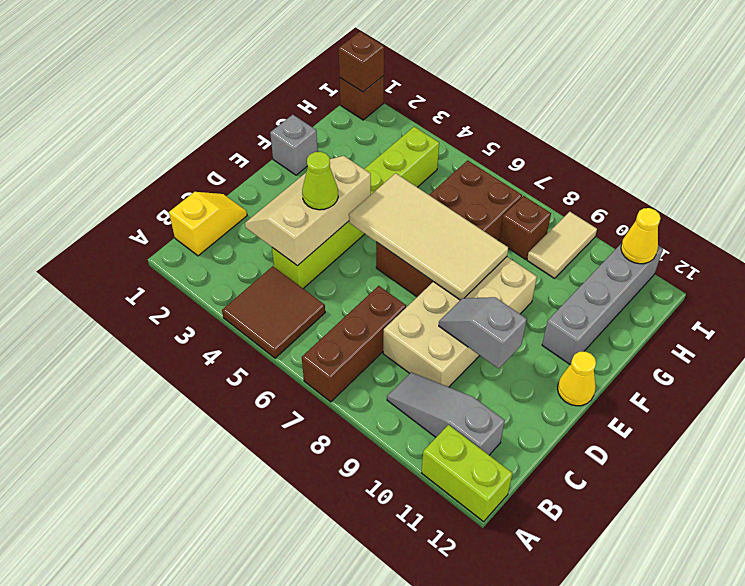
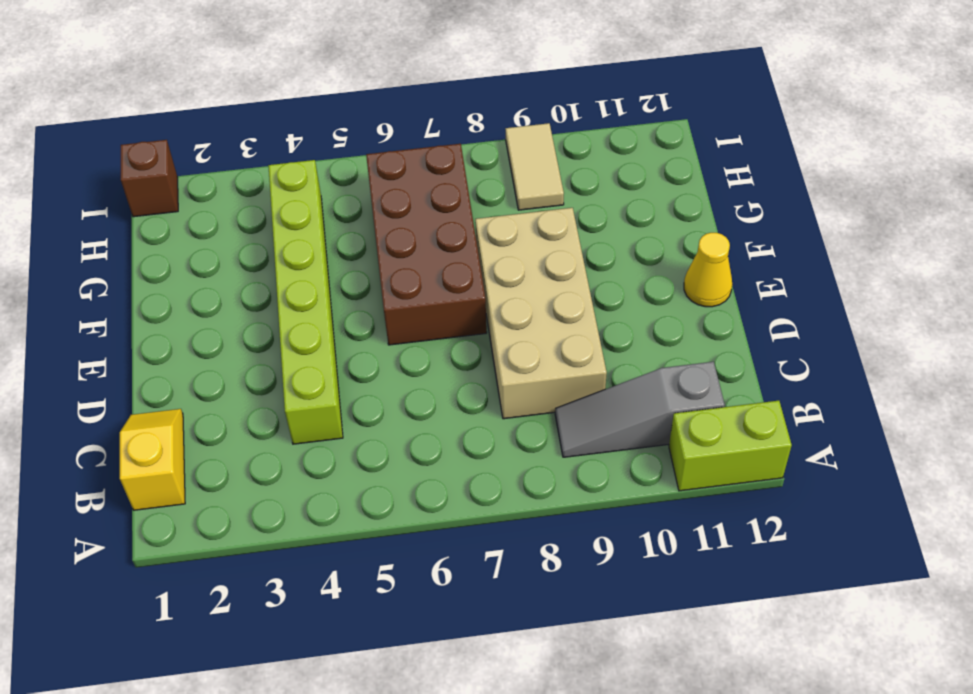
none -> brown 2x2 tile [222,266,325,358]
none -> brown 1x3 brick [302,286,406,402]
none -> grey 1x1 brick [270,115,318,175]

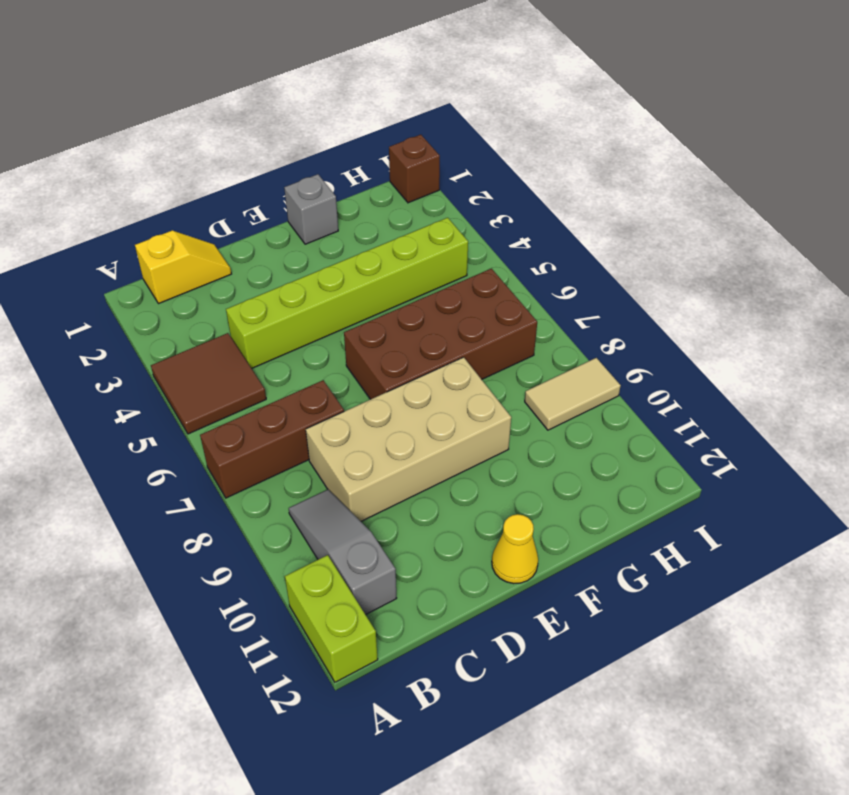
none -> grey 1x4 brick [542,243,663,364]
none -> brown 1x1 brick [499,196,551,259]
none -> tan 2x3 slope [245,156,371,266]

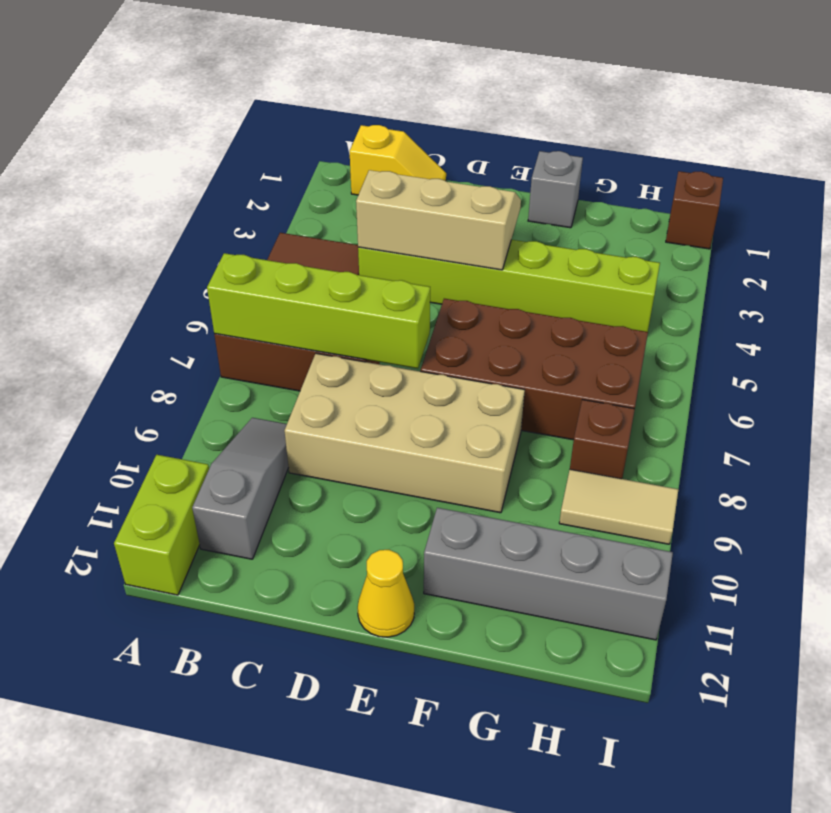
lime 1x4 brick [207,253,430,369] -> none
none -> grey 1x2 slope [439,297,527,369]
none -> tan 2x4 tile [349,173,508,300]
none -> brown 1x1 brick [339,31,384,92]

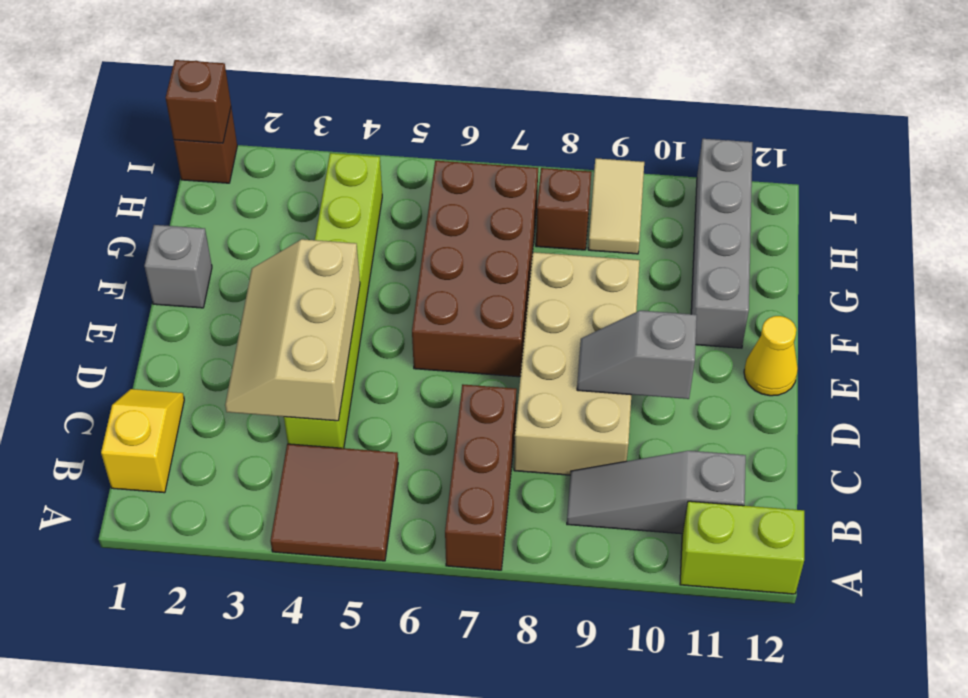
none -> tan 2x4 tile [349,173,508,300]
none -> yellow 1x1 cone [621,208,661,264]
none -> lime 1x1 cone [302,152,338,210]

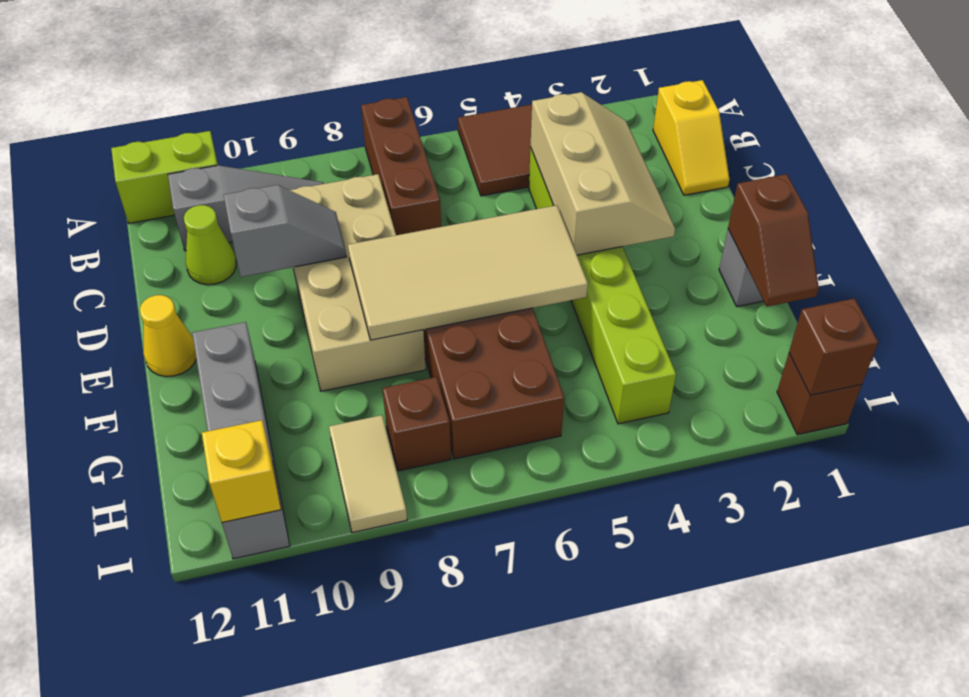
lime 1x1 cone [184,205,236,285] -> lime 1x1 cone moved to [302,152,338,210]
brown 1x2 slope [728,174,819,307] -> none
yellow 1x1 brick [202,420,281,522] -> yellow 1x1 cone [621,208,661,264]

